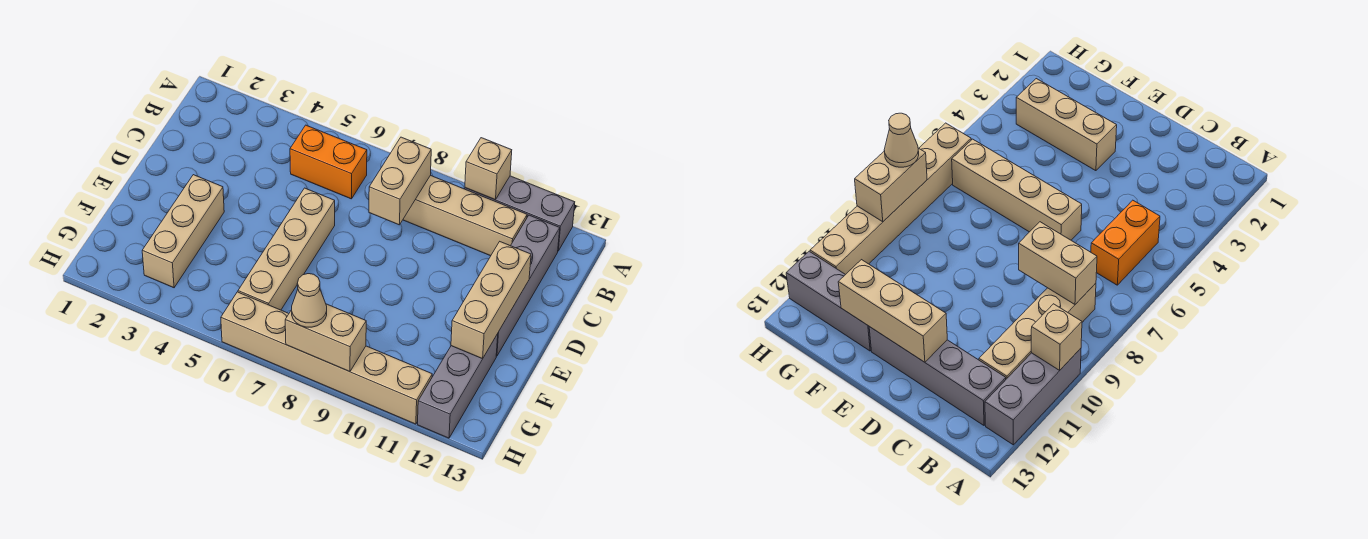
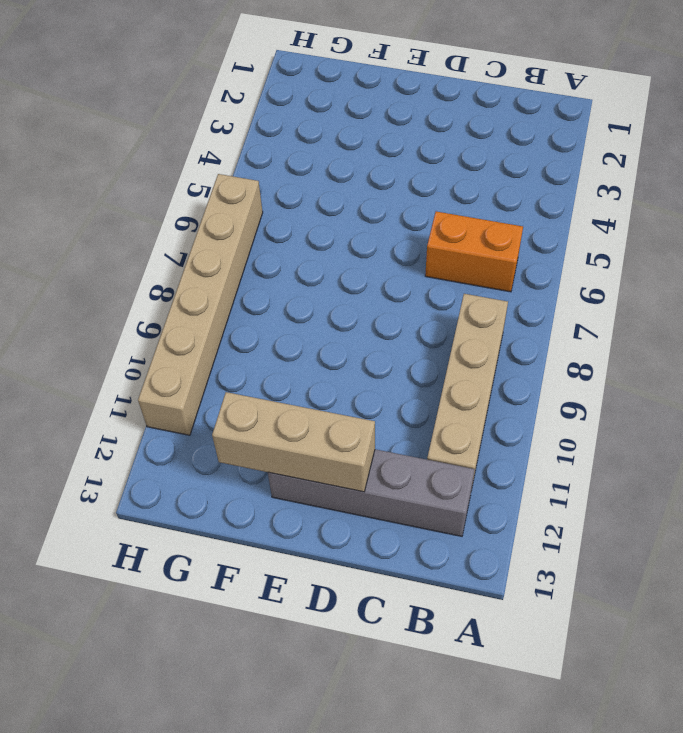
orange 1x2 brick [425,211,523,292] -> orange 1x2 brick turned to [290,125,367,199]
none -> grey 1x3 brick [465,176,575,251]
none -> tan 1x4 brick [238,188,335,310]
none -> tan 1x3 brick [142,175,224,288]

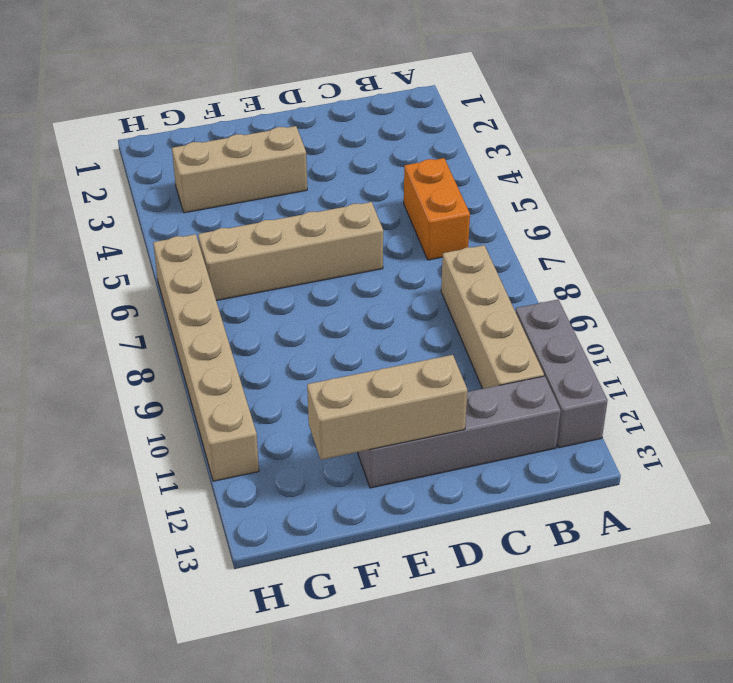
none -> grey 1x3 brick [418,334,498,438]
none -> tan 1x1 brick [465,138,512,200]
none -> tan 1x2 brick [369,137,431,225]

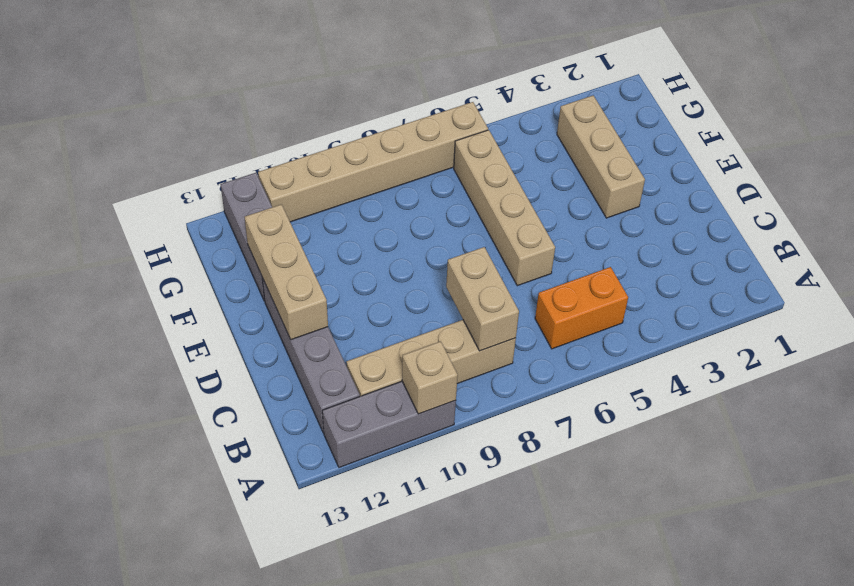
none -> tan 1x2 brick [285,304,366,372]
none -> tan 1x1 cone [292,274,327,327]

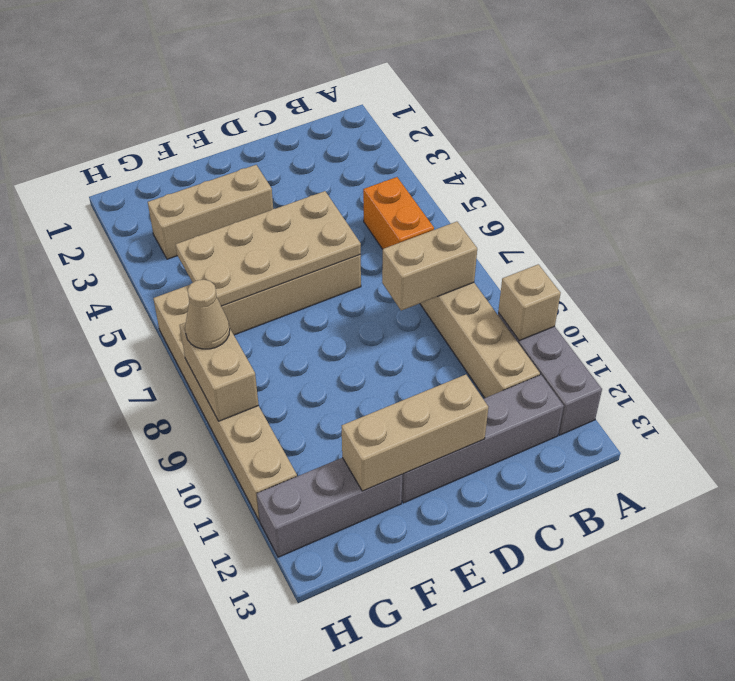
tan 2x4 plate [176,191,361,306] -> none

